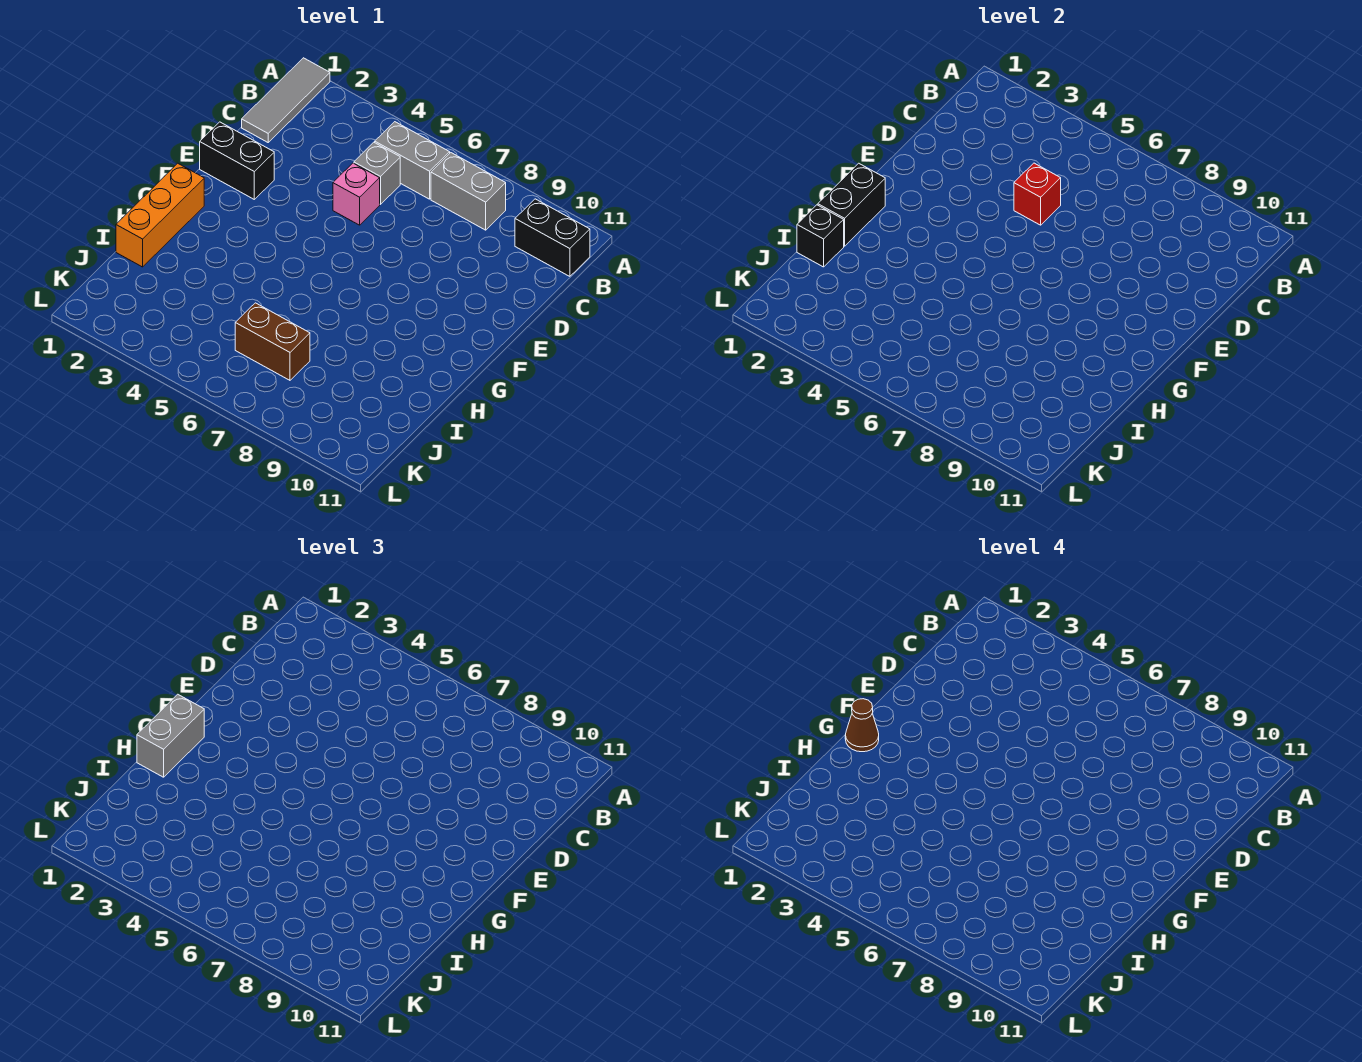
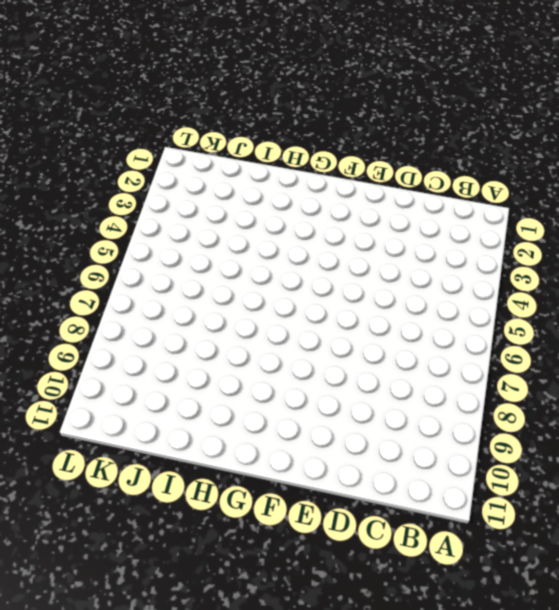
none -> grey 1x3 tile [242,58,330,142]
none -> grey 1x2 brick [375,122,450,199]
none -> grey 1x2 brick [431,153,506,230]

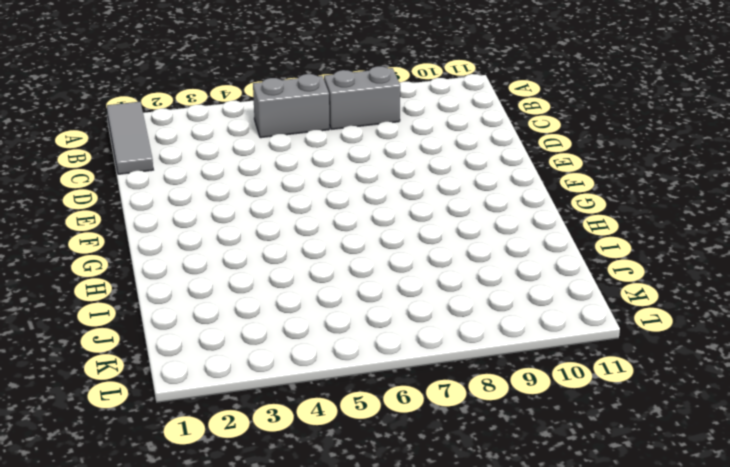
none -> black 1x2 brick [515,199,590,276]
none -> grey 1x1 brick [354,142,400,204]
none -> pink 1x1 brick [333,163,380,225]

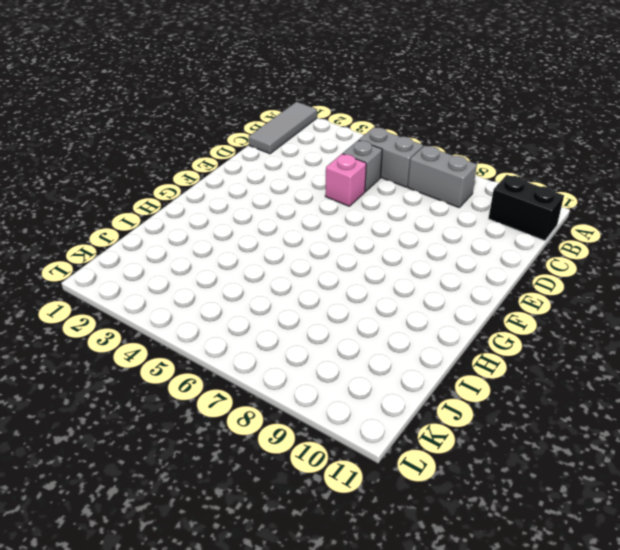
none -> black 1x2 brick [200,122,274,199]
none -> orange 1x3 brick [116,163,204,267]
none -> brown 1x2 brick [235,303,310,380]

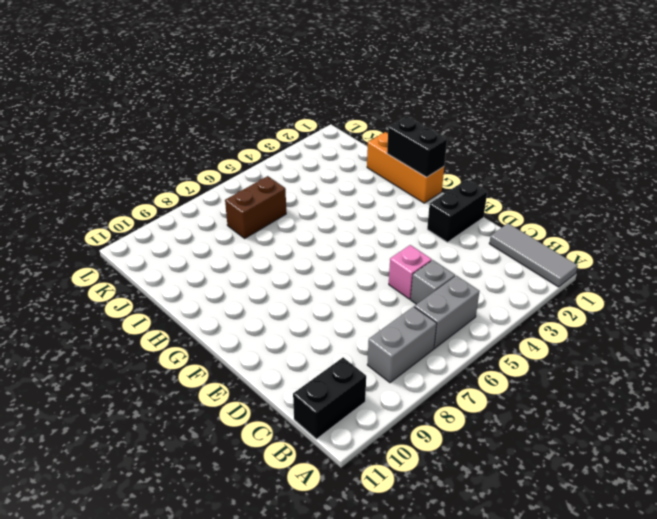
none -> red 1x1 brick [1014,163,1061,225]
none -> black 1x1 brick [797,205,844,267]
none -> grey 1x2 brick [137,694,204,777]

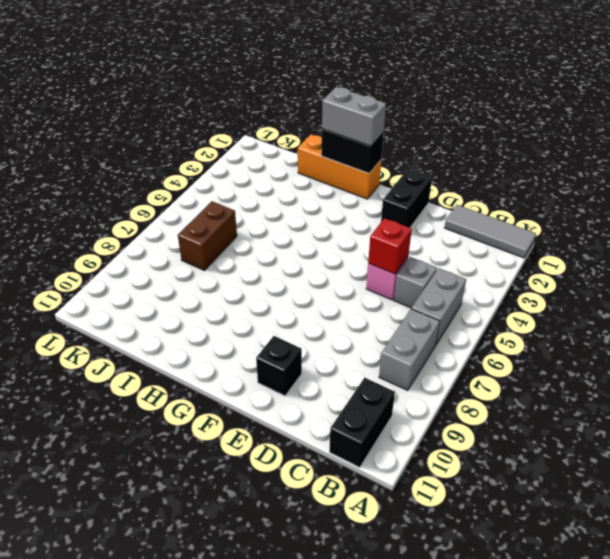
black 1x1 brick [256,336,302,396] -> black 1x1 brick moved to [797,205,844,267]
none -> brown 1x1 cone [845,699,879,752]

